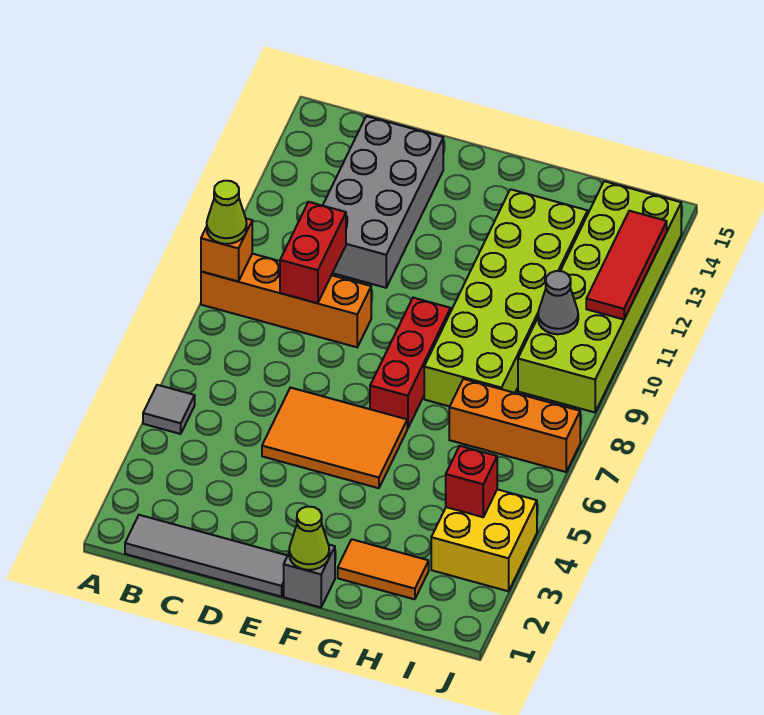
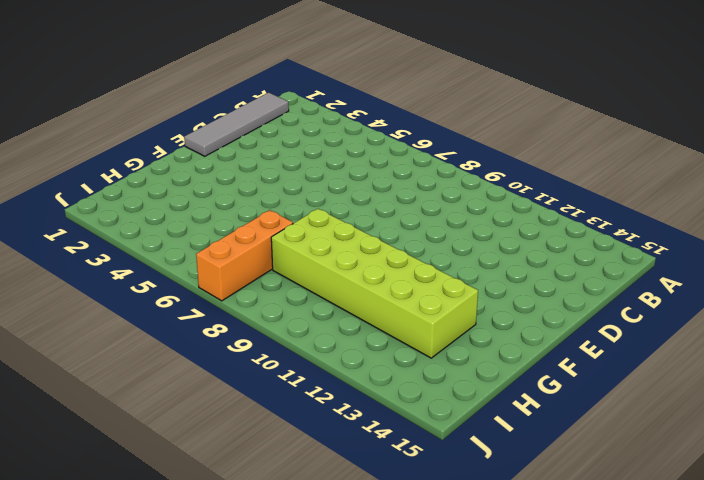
none -> grey 1x1 tile [143,385,195,434]
none -> orange 1x4 brick [201,254,371,347]
none -> grey 2x4 brick [323,116,443,288]

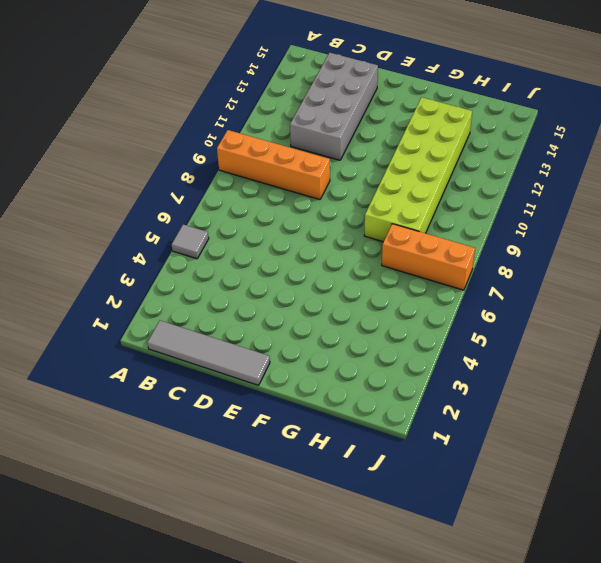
none -> orange 2x3 tile [262,388,407,488]
none -> grey 1x1 brick [284,544,335,607]
none -> red 1x3 brick [370,298,451,429]

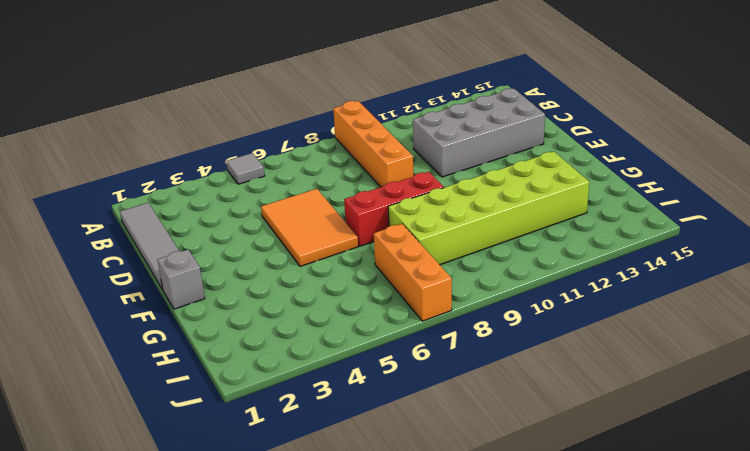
none -> orange 1x2 tile [338,539,429,599]
none -> yellow 2x2 brick [431,489,537,591]
none -> lime 2x6 brick [518,181,681,412]

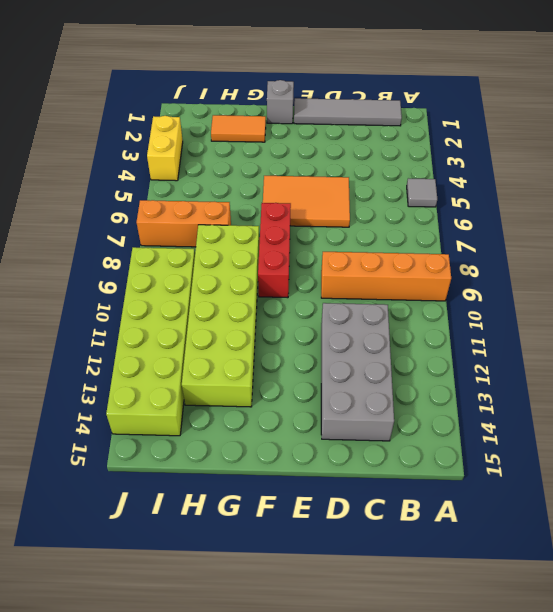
yellow 1x2 brick [147,116,183,181] -> yellow 2x2 brick [431,489,537,591]
none -> orange 1x1 brick [201,219,252,281]
none -> red 1x2 brick [280,202,346,303]
none -> lime 1x1 cone [289,507,329,570]

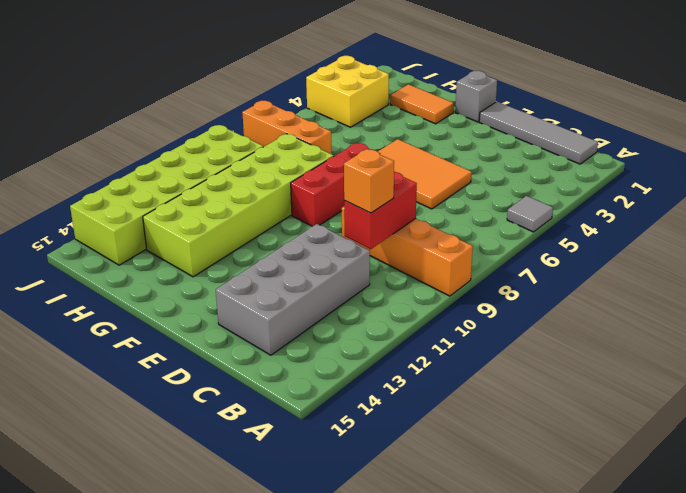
orange 1x1 brick [344,149,394,213] -> orange 1x1 brick moved to [201,219,252,281]
none -> lime 1x1 cone [289,507,329,570]
none -> red 1x1 brick [446,446,497,517]
none -> grey 1x1 cone [538,271,578,334]

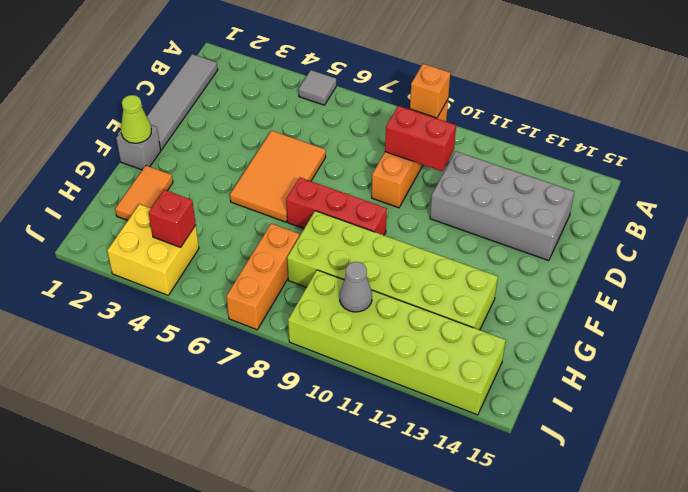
none -> red 1x3 tile [586,211,667,319]
none -> lime 1x1 cone [207,181,247,244]

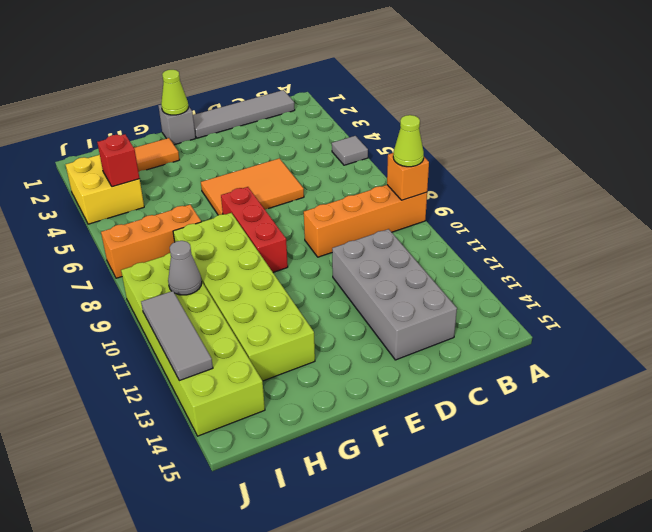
grey 1x3 tile [141,291,213,381] -> red 1x3 tile [586,211,667,319]
none -> red 1x2 brick [280,202,346,303]

